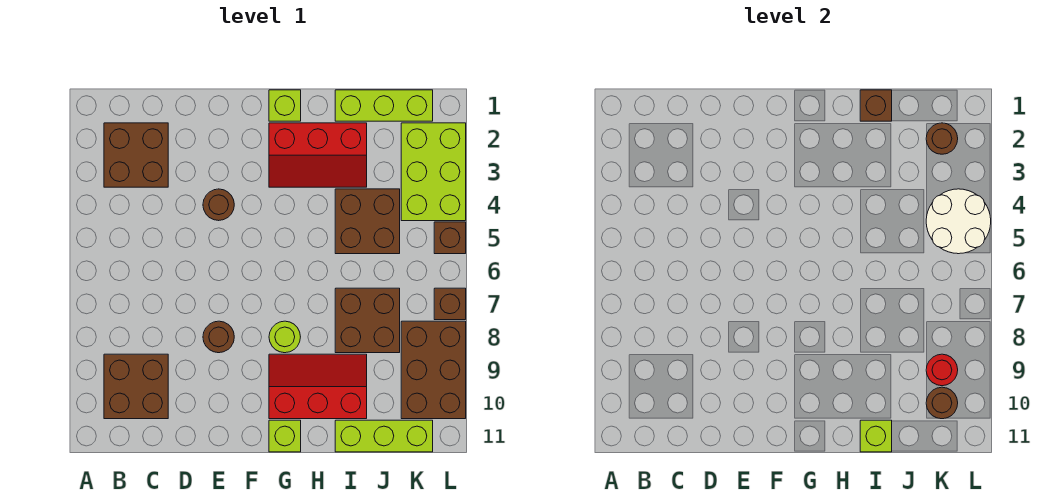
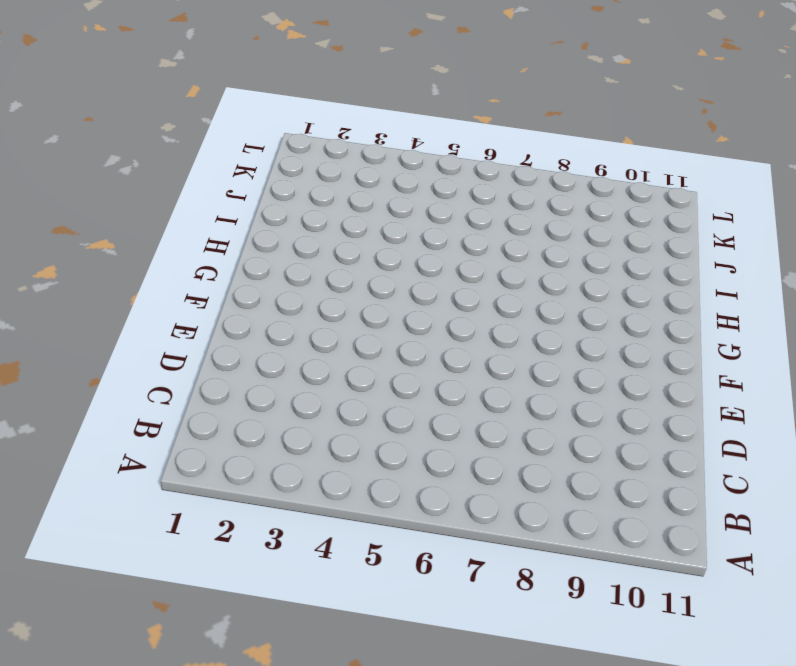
none -> brown 2x2 brick [104,123,168,187]
none -> brown 2x2 brick [104,354,168,419]
none -> brown 1x1 round brick [203,189,234,221]

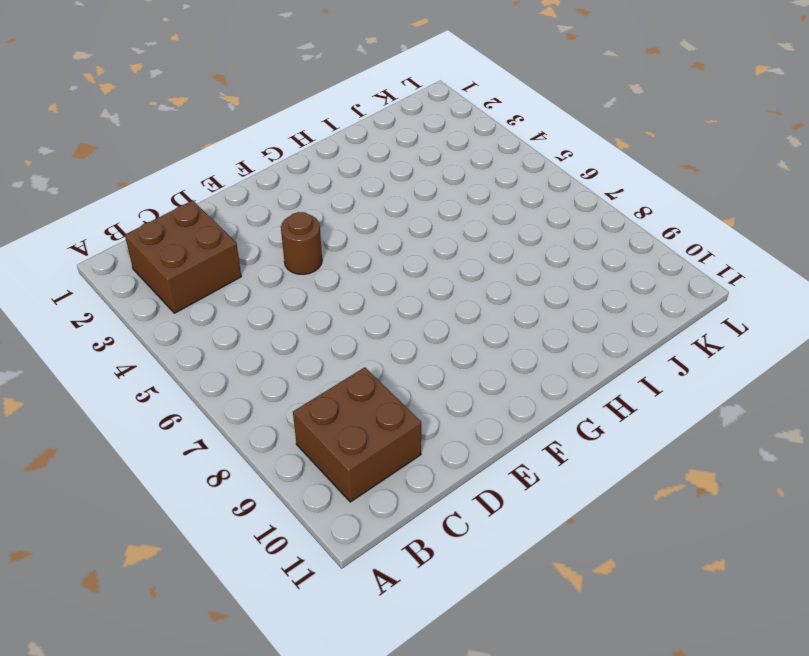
none -> brown 1x1 round brick [203,321,234,353]
none -> lime 1x1 brick [269,90,301,121]
none -> red 2x3 slope [269,123,367,187]

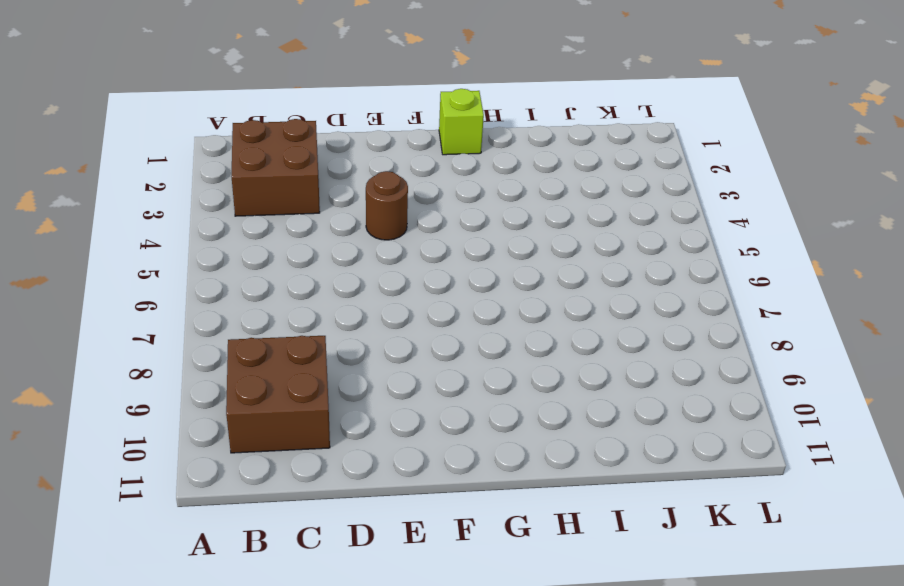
none -> brown 1x1 round brick [203,321,234,353]
none -> red 2x3 slope [269,123,367,187]
none -> lime 1x1 round brick [269,321,300,353]

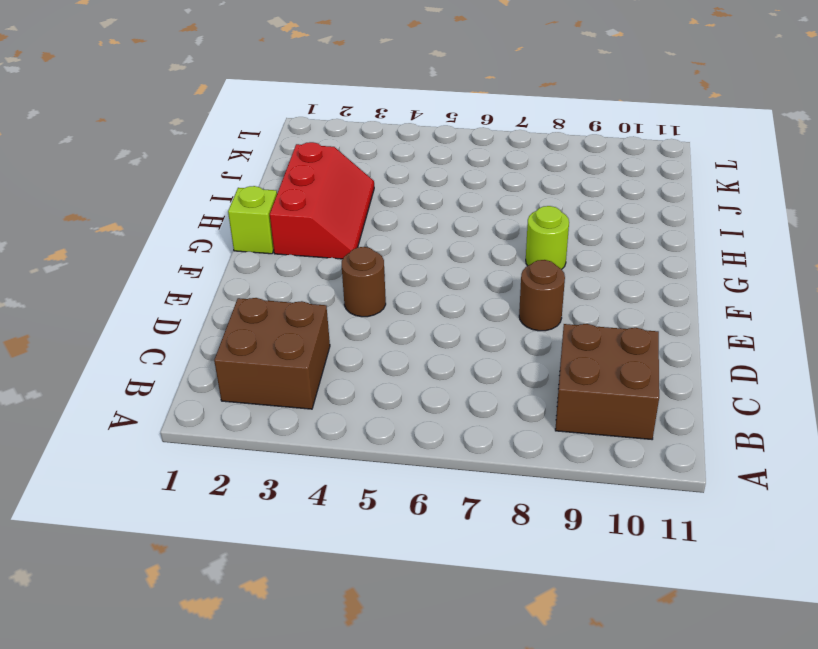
none -> red 2x3 slope [269,354,367,419]
none -> lime 1x1 brick [269,420,301,452]
none -> lime 1x3 brick [335,90,433,121]

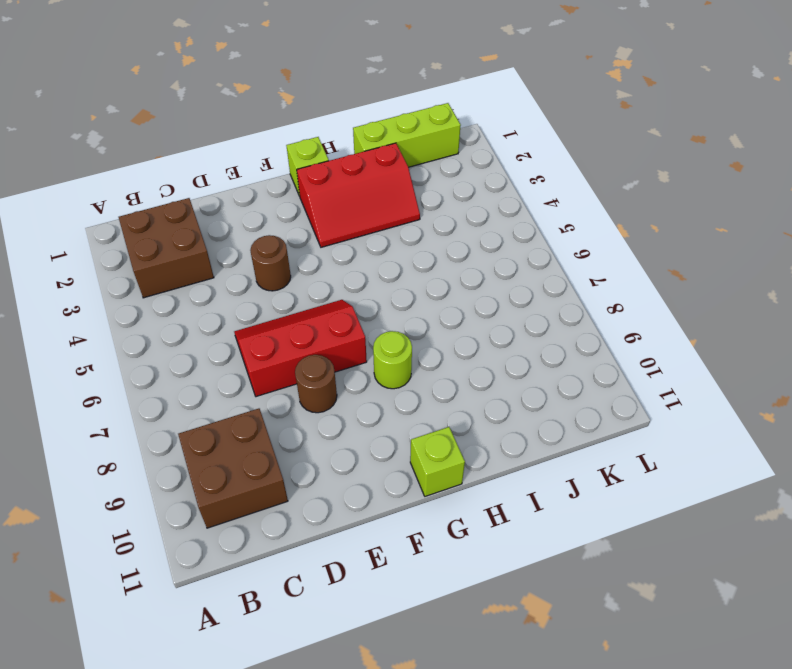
red 2x3 slope [234,300,367,397] -> red 2x3 slope moved to [269,354,367,419]
none -> brown 2x2 brick [335,189,400,254]
none -> brown 2x2 brick [335,288,400,353]
none -> lime 1x3 brick [335,420,433,452]

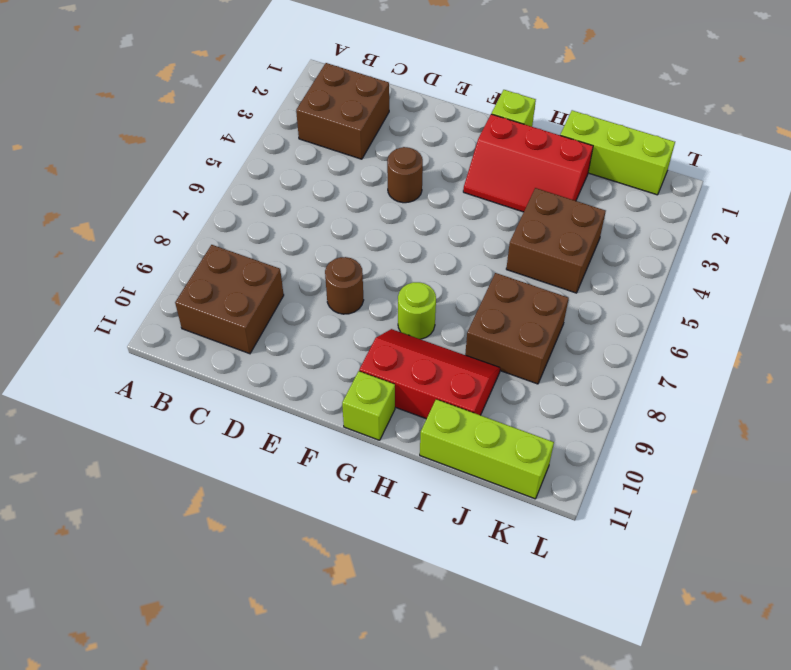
none -> lime 2x3 brick [401,123,466,221]
none -> brown 2x3 brick [401,321,466,419]
none -> brown 1x1 brick [434,222,466,254]

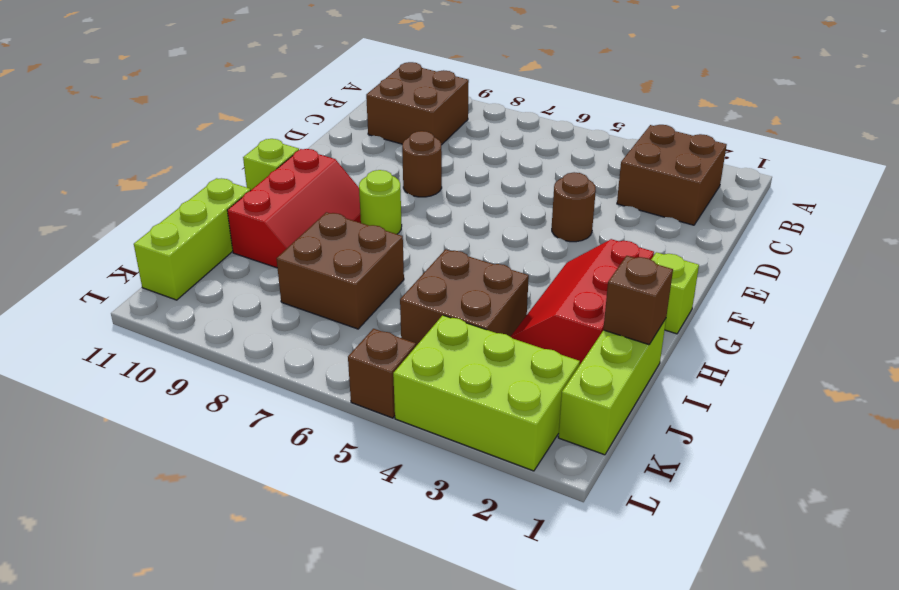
none -> brown 2x3 brick [401,321,466,419]
none -> brown 1x1 brick [434,288,466,320]
none -> lime 1x1 brick [860,420,892,452]

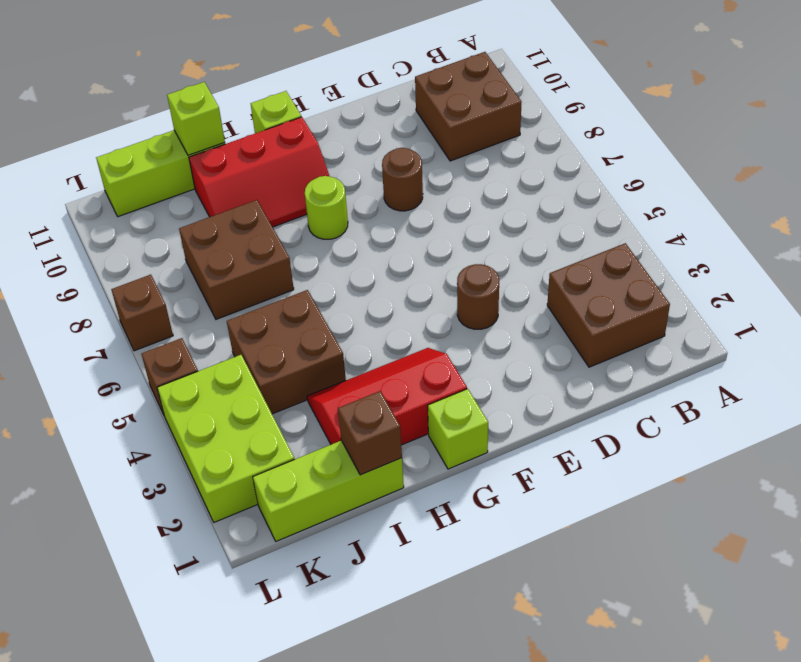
none -> brown 2x3 brick [401,321,466,419]
none -> brown 1x1 round brick [926,123,958,154]
none -> white 2x2 round brick [926,189,991,254]

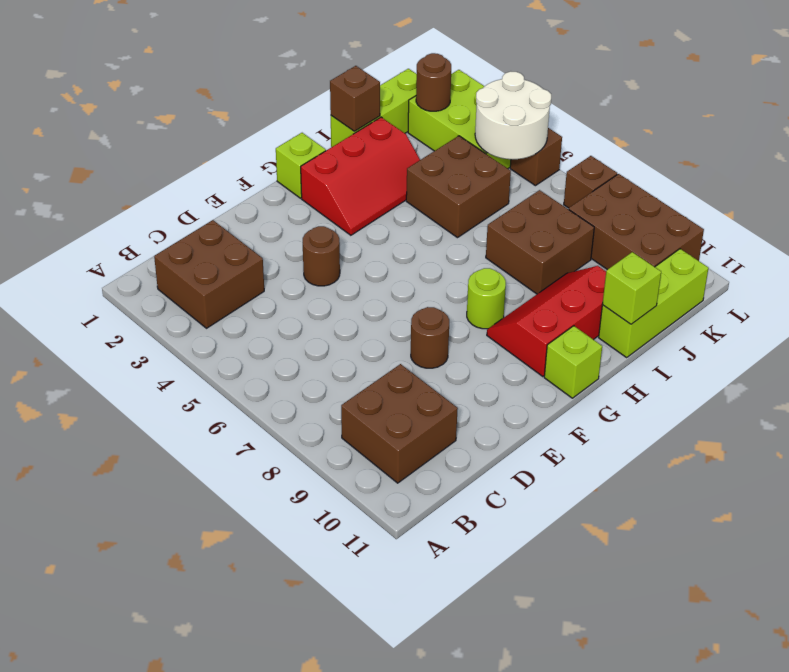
none -> red 1x1 round brick [926,354,958,386]
none -> brown 1x1 round brick [926,387,958,419]

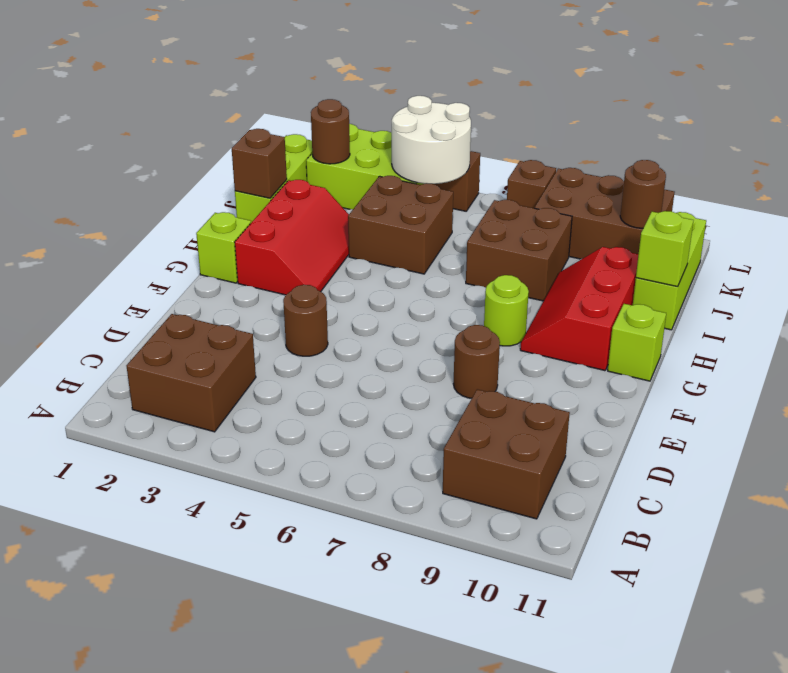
none -> red 1x1 round brick [926,354,958,386]

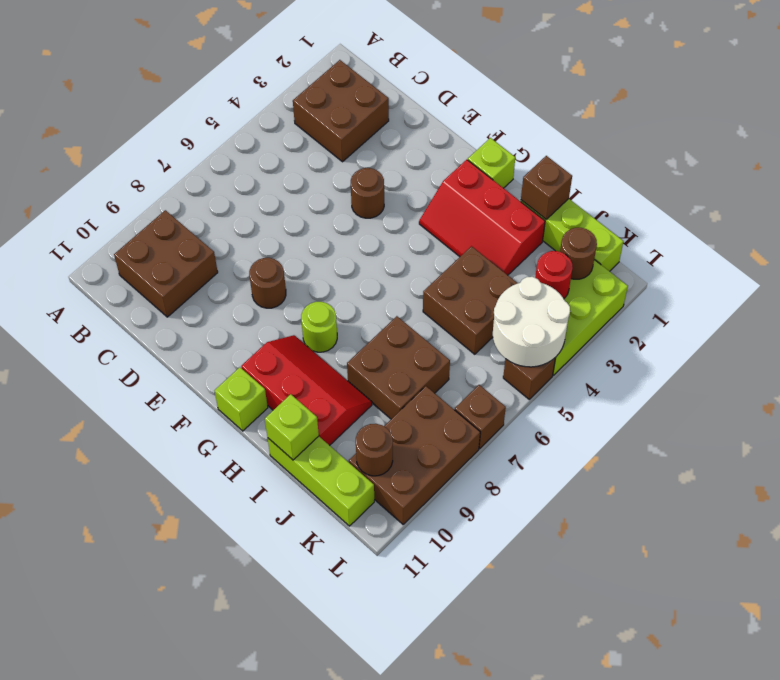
red 1x1 round brick [535,251,573,298] -> red 1x1 round brick moved to [926,354,958,386]

